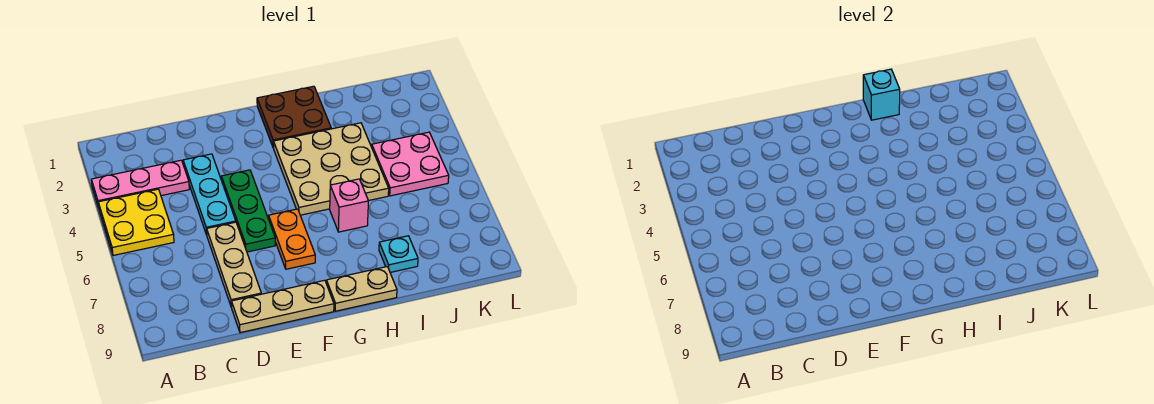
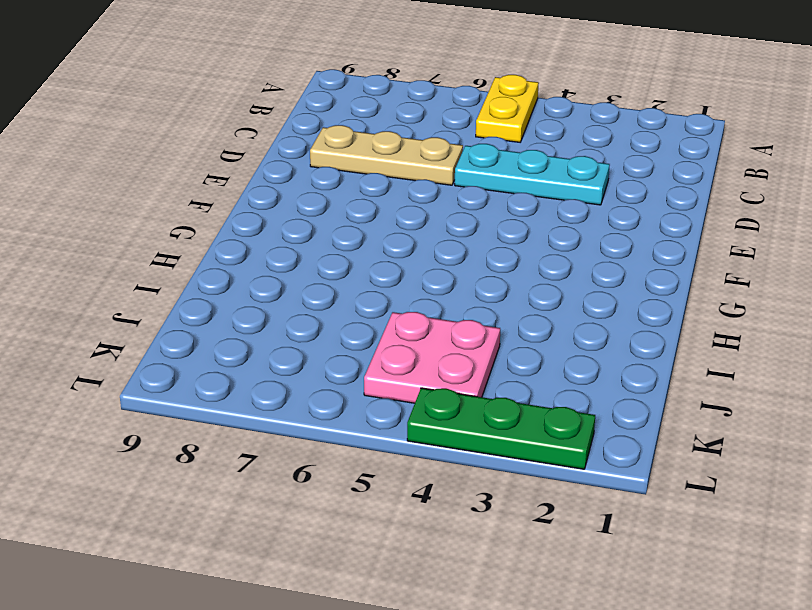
yellow 1x2 plate [476,75,539,142] -> yellow 2x2 plate [98,189,174,255]
green 1x3 plate [407,388,595,469] -> green 1x3 plate moved to [221,170,275,252]
none -> pink 1x3 plate [91,160,189,208]
none -> tan 1x3 plate [231,280,334,333]
none -> orange 1x2 plate [269,209,315,269]

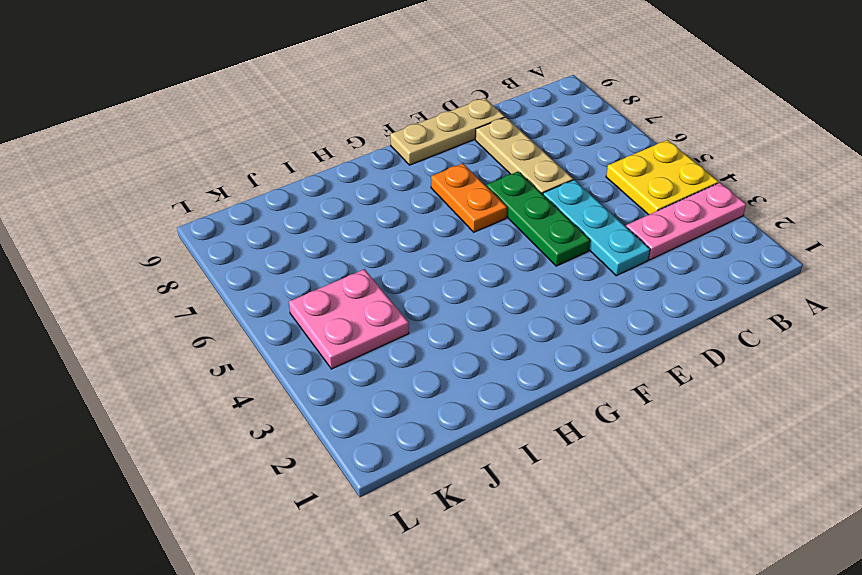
none -> brown 2x2 plate [257,86,331,148]
none -> tan 3x3 plate [274,123,389,215]
none -> tan 1x2 plate [326,267,397,311]

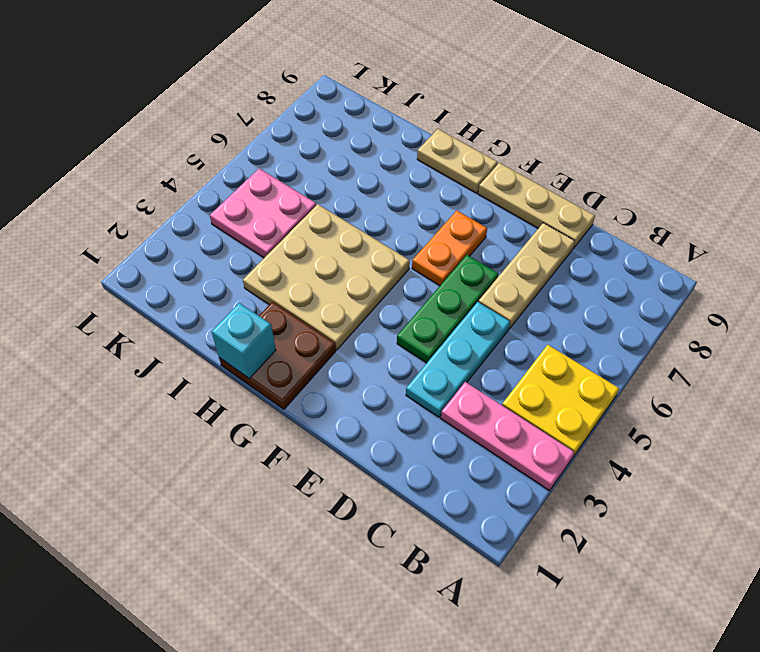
none -> pink 1x1 brick [330,179,368,232]
none -> cyan 1x1 plate [379,236,418,272]

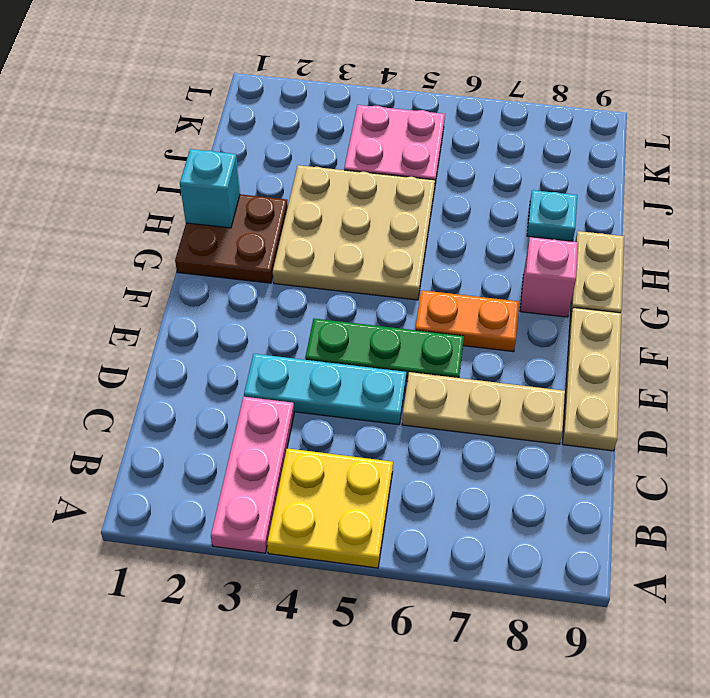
pink 1x1 brick [520,237,578,317] -> pink 1x1 brick moved to [330,179,368,232]

